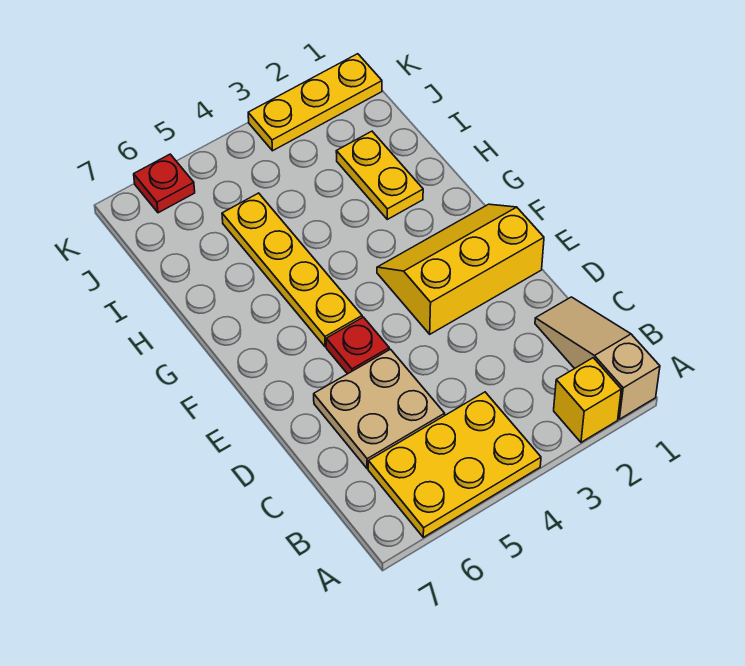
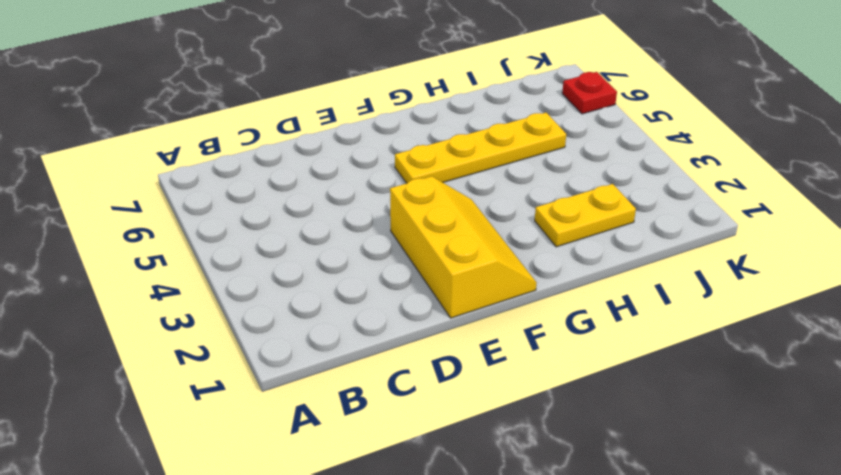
none -> tan 1x3 slope [535,297,660,419]
none -> yellow 1x1 brick [554,358,621,442]

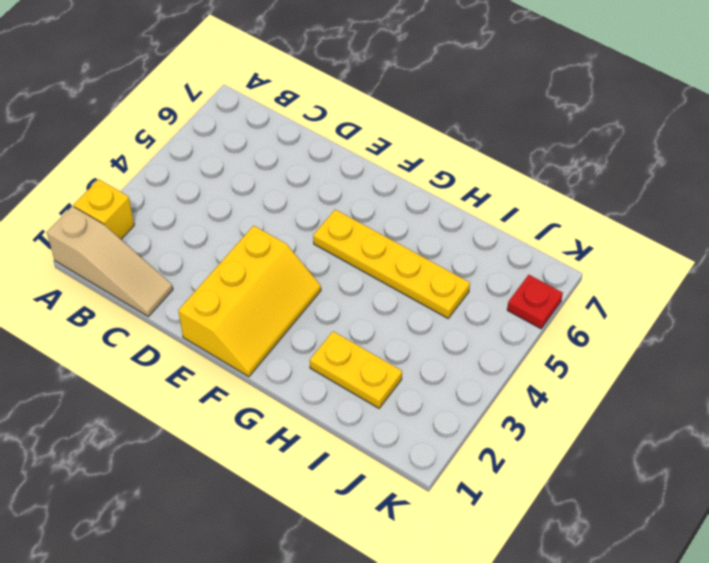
none -> yellow 2x3 plate [368,392,541,537]
none -> tan 2x2 plate [314,349,445,469]

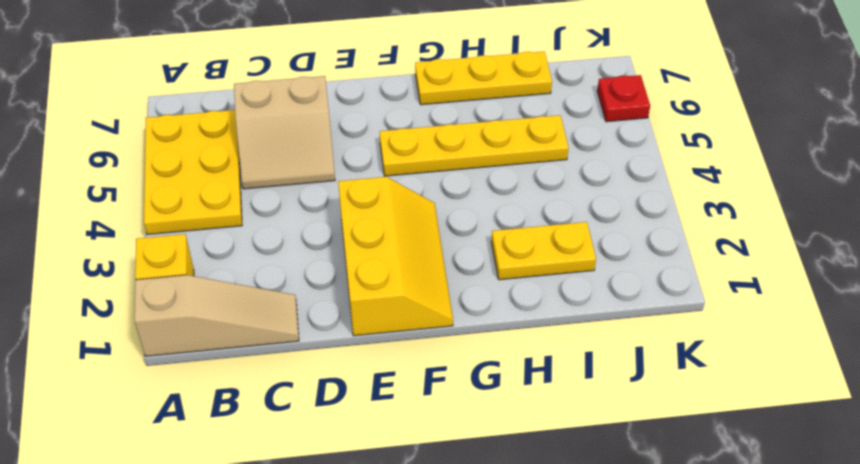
tan 2x2 slope [234,76,335,189] -> tan 2x2 plate [314,349,445,469]
yellow 1x3 plate [415,51,552,105] -> yellow 1x3 plate turned to [248,54,382,151]
none -> red 1x1 plate [326,317,389,374]

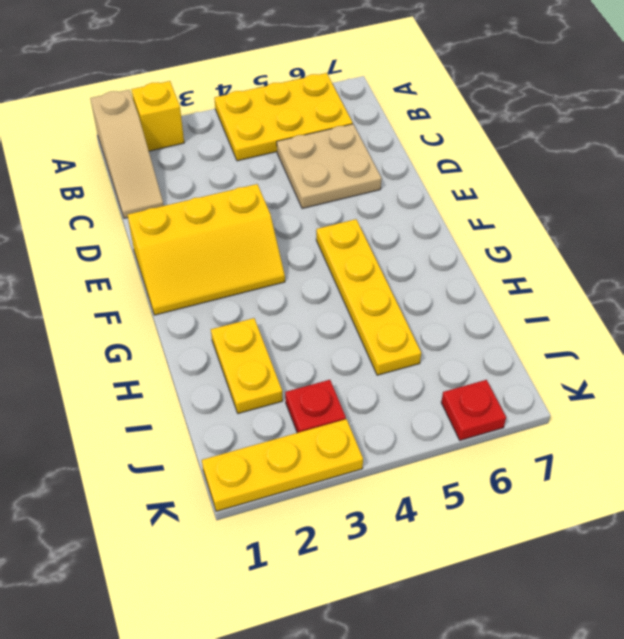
red 1x1 plate [285,380,346,433] -> red 1x1 plate moved to [326,317,389,374]

